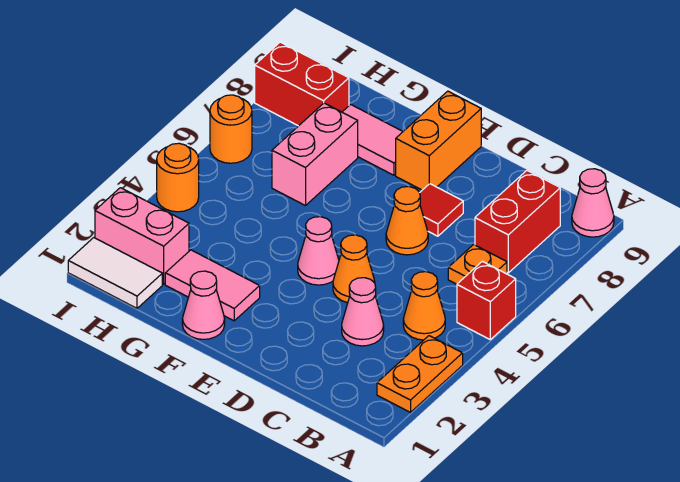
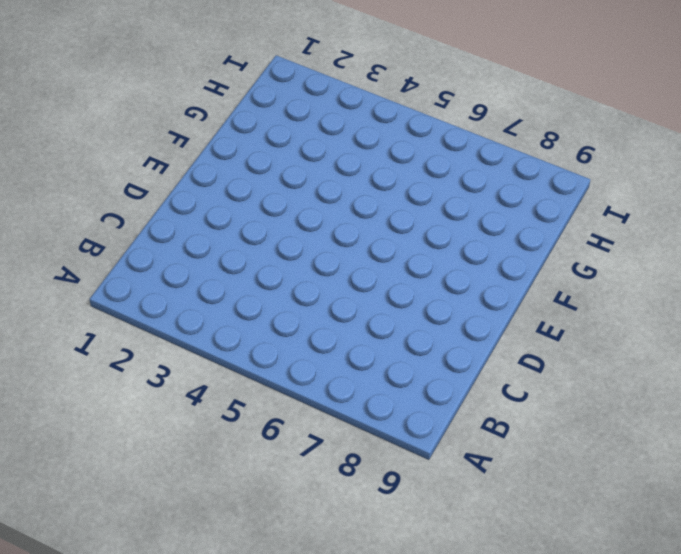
none -> orange 1x2 plate [377,336,463,412]
none -> red 1x1 brick [457,261,516,340]
none -> pink 1x1 cone [572,169,614,237]

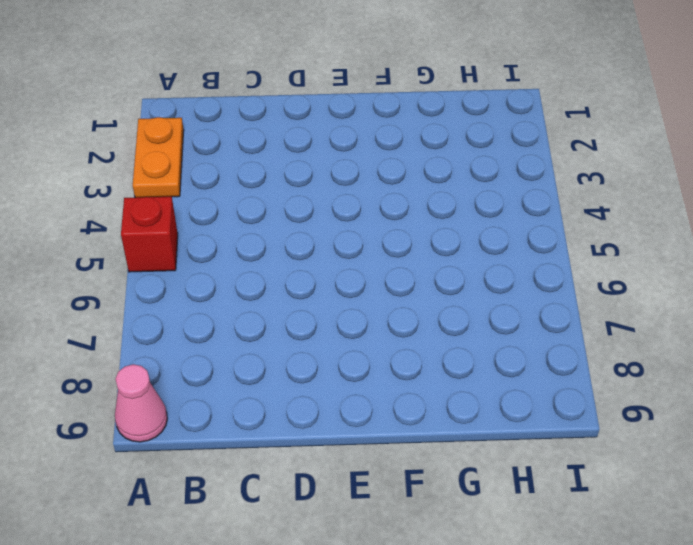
none -> orange 1x1 cone [403,272,445,340]
none -> orange 1x1 plate [448,245,507,284]
none -> red 1x2 brick [475,171,560,273]

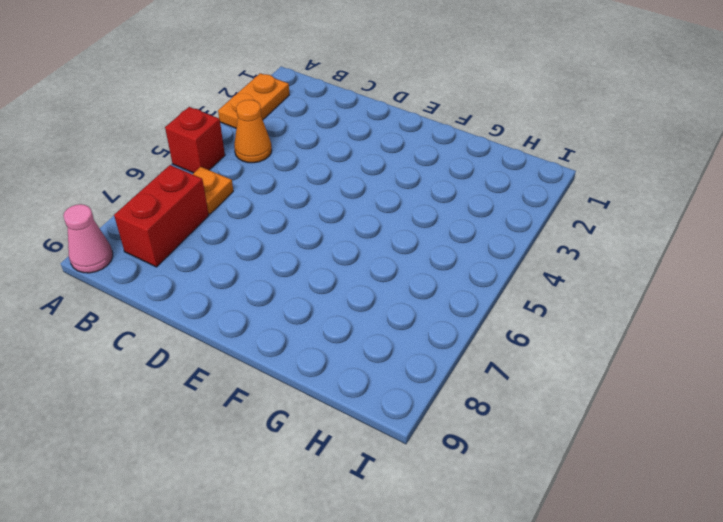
none -> pink 1x1 cone [342,278,384,346]
none -> orange 1x1 cone [333,235,375,303]
none -> orange 1x1 cone [386,187,428,255]

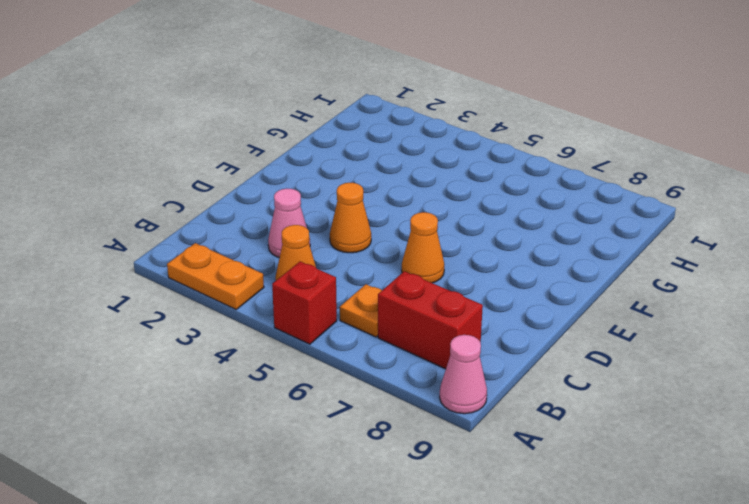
none -> red 1x1 tile [420,184,463,236]
none -> pink 1x1 cone [298,217,339,285]
none -> orange 1x2 brick [396,91,481,190]

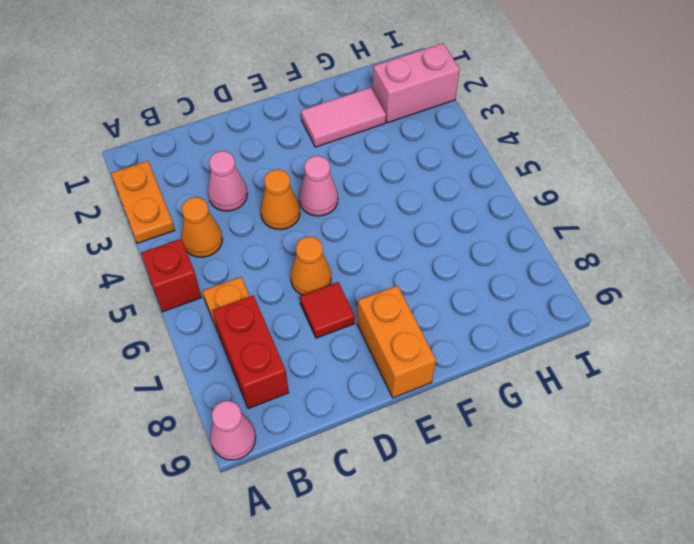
none -> pink 1x1 cone [182,271,225,339]
none -> pink 1x2 tile [342,104,403,175]
none -> pink 1x2 brick [272,103,358,206]

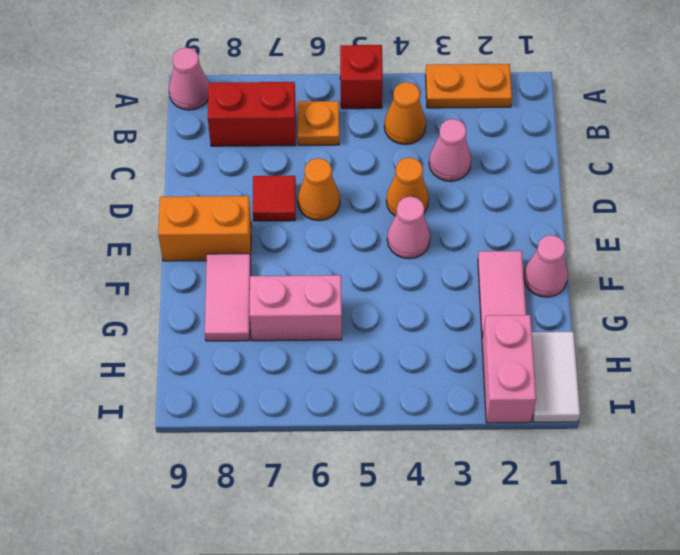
none -> red 1x2 brick [255,42,349,126]
none -> orange 1x1 round brick [157,143,199,212]
none -> orange 1x1 round brick [210,95,252,163]

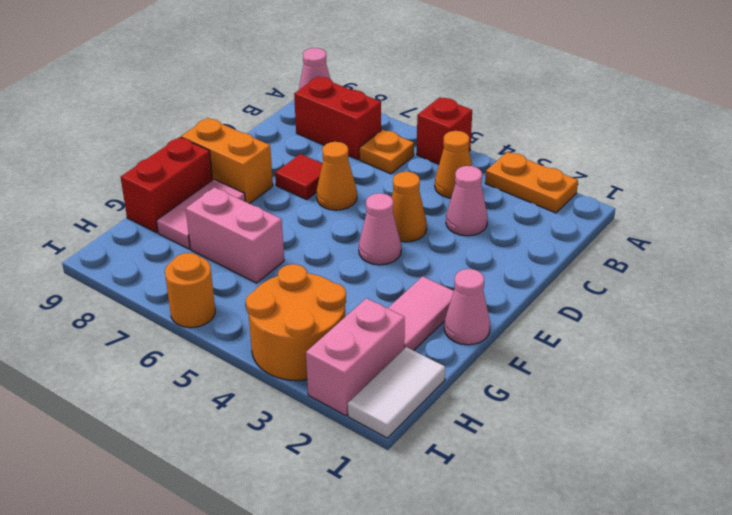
red 1x2 brick [121,137,213,233] -> red 1x2 brick moved to [255,42,349,126]
orange 2x2 round brick [246,264,346,381] -> orange 1x1 round brick [157,143,199,212]

